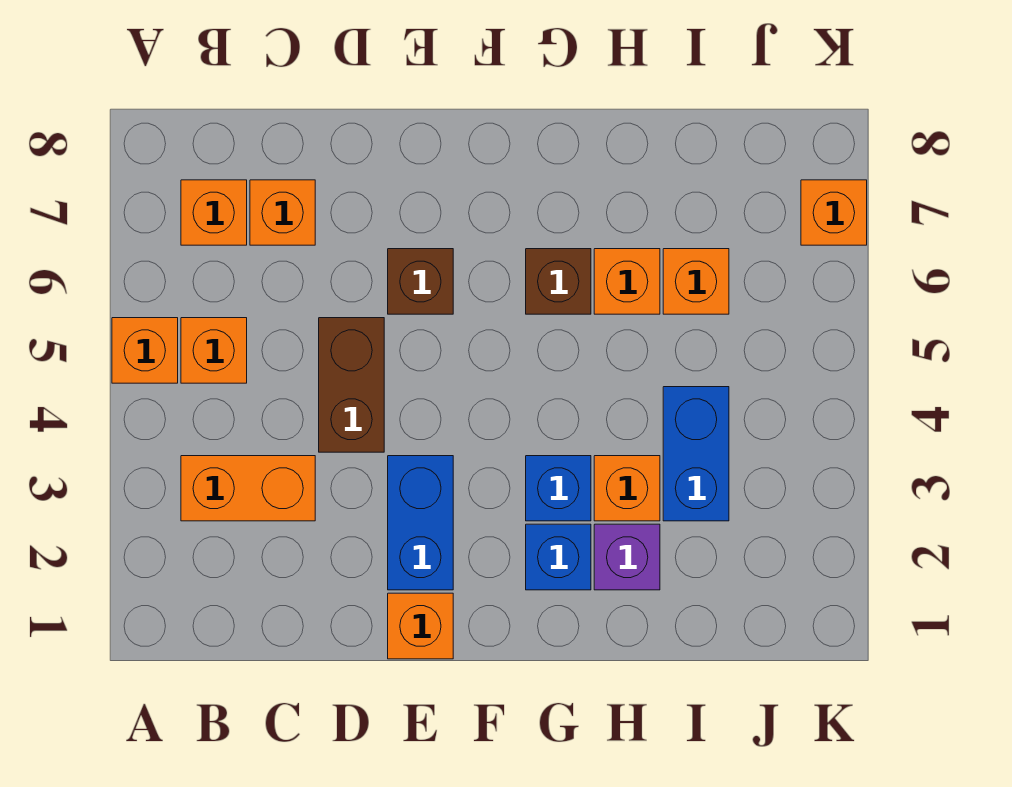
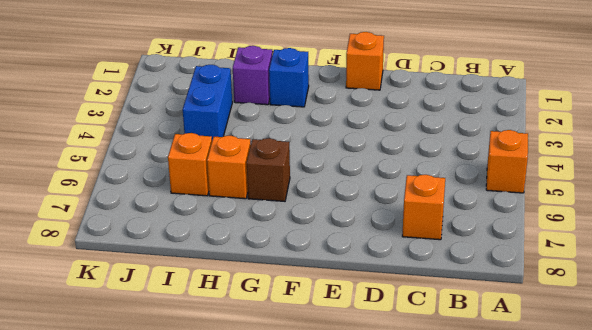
none -> orange 1x2 brick [181,456,315,521]
none -> orange 1x1 brick [181,318,247,383]
none -> orange 1x1 brick [181,180,247,245]

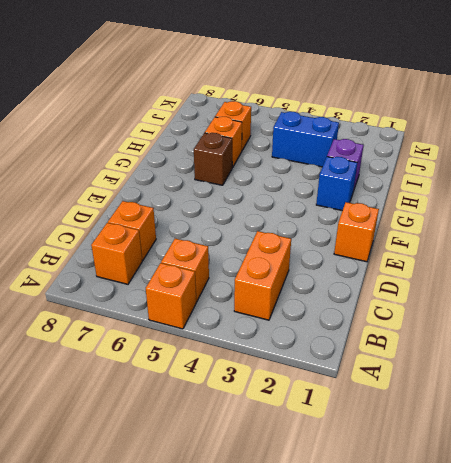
none -> brown 1x2 brick [319,318,384,452]
none -> blue 1x2 brick [388,456,453,590]
none -> brown 1x1 brick [388,249,453,314]

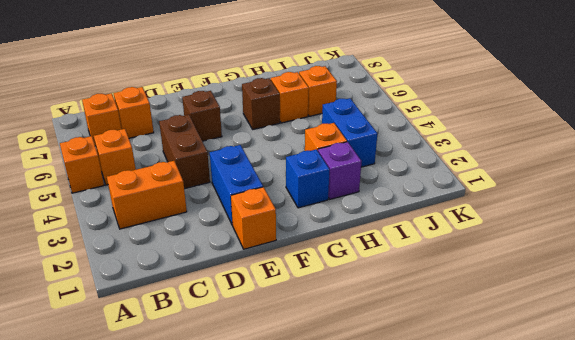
none -> blue 1x1 brick [526,456,591,521]
none -> orange 1x1 brick [801,180,867,245]

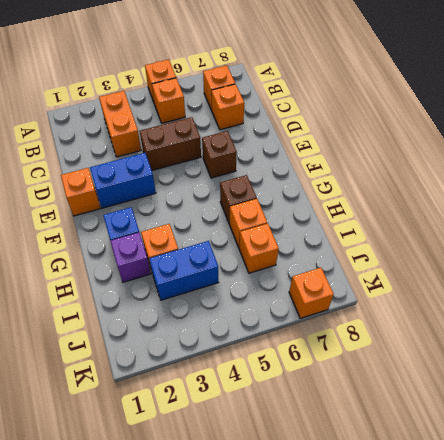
none -> blue 1x1 brick [526,456,591,521]

